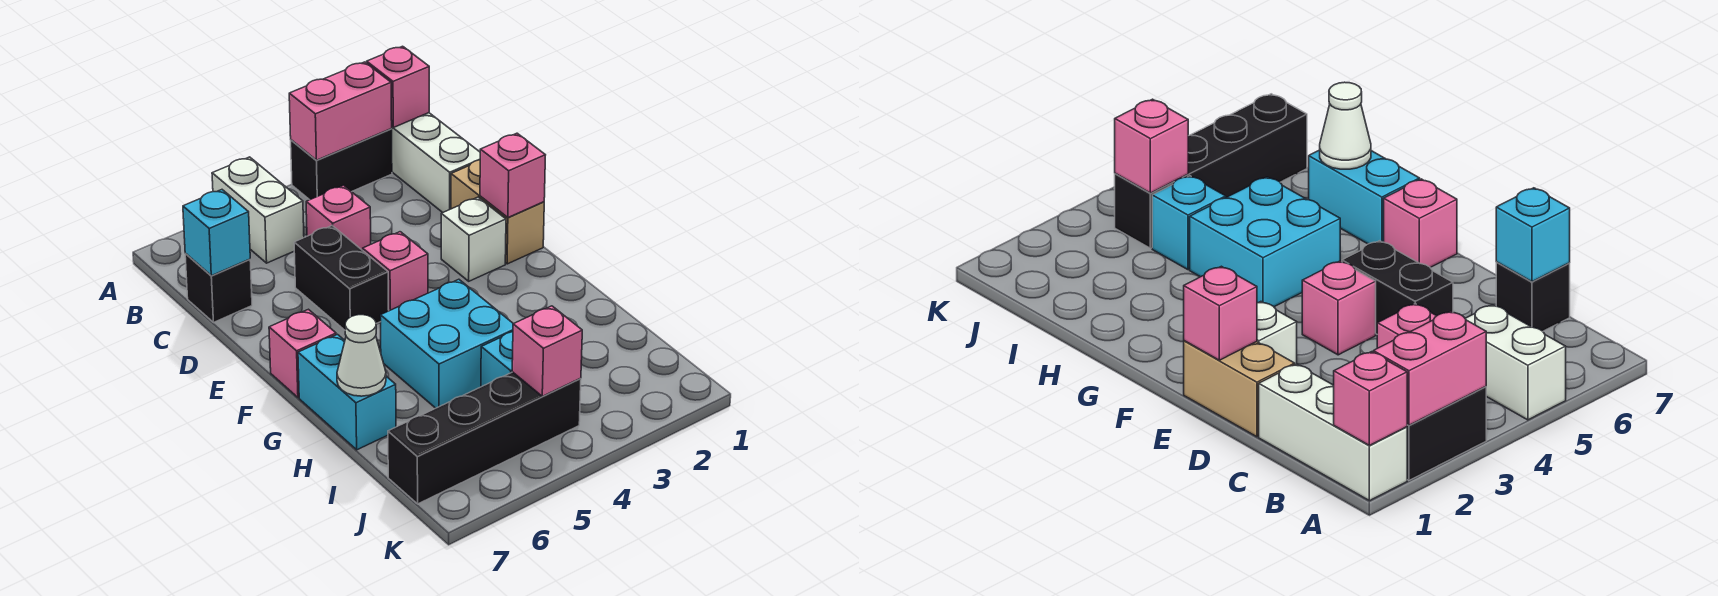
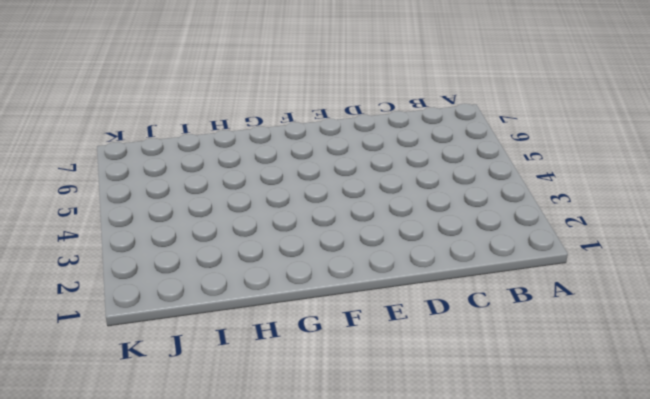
none -> white 1x3 brick [392,113,480,213]
none -> black 1x2 brick [291,129,392,200]
none -> white 1x2 brick [212,157,304,263]

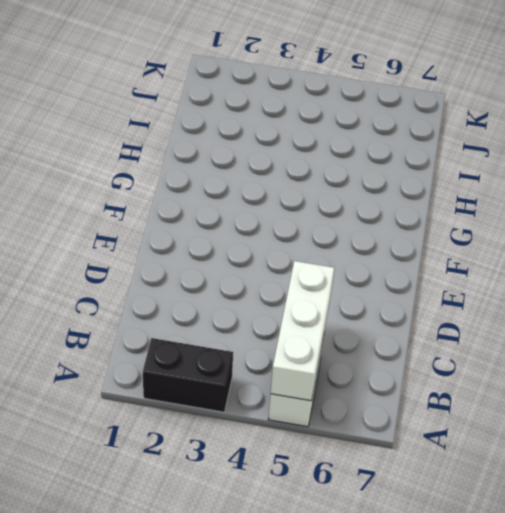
white 1x3 brick [271,261,334,401] -> white 1x3 brick moved to [392,113,480,213]
none -> pink 1x1 brick [306,185,371,250]
none -> black 1x1 brick [185,254,252,322]
none -> tan 1x2 brick [451,160,544,264]

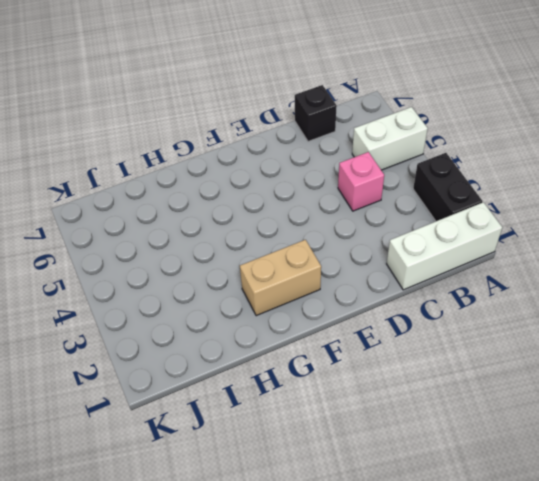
tan 1x2 brick [240,240,321,316] -> tan 1x2 brick moved to [451,160,544,264]
none -> black 1x2 brick [294,226,389,330]
none -> white 1x1 brick [441,197,506,281]
none -> pink 1x1 brick [363,232,428,311]

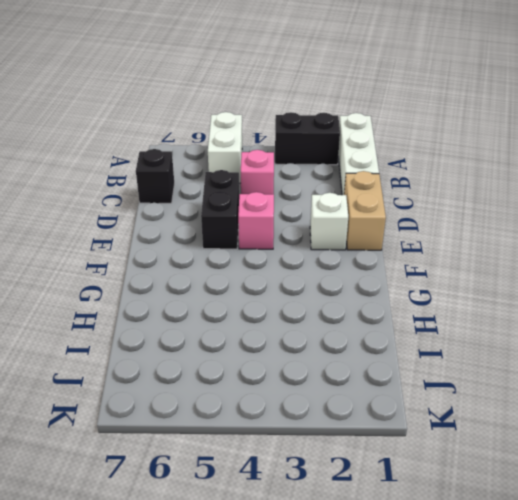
none -> pink 1x1 brick [269,309,336,398]
none -> cyan 2x2 brick [380,279,513,408]
none -> cyan 1x2 brick [298,334,396,450]

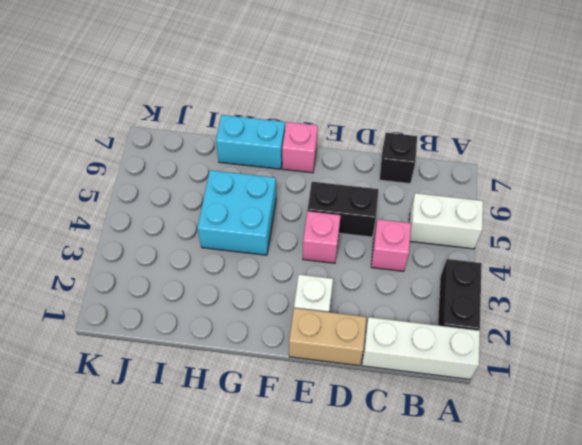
none -> cyan 1x1 brick [481,332,513,387]
none -> black 1x4 brick [388,372,581,504]
none -> pink 1x1 brick [367,46,429,128]

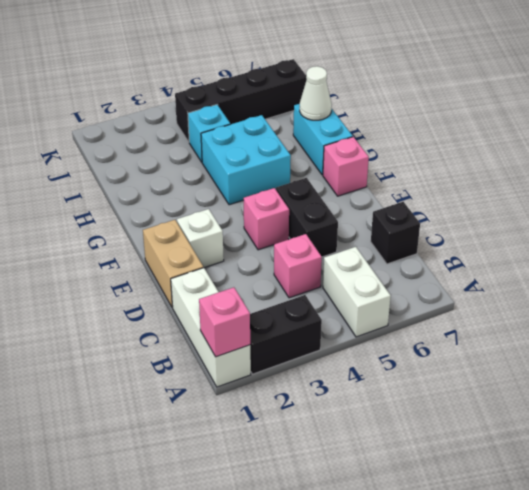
none -> pink 1x2 brick [289,62,392,160]
none -> cyan 1x1 brick [183,190,250,276]
none -> pink 1x1 brick [480,133,545,217]

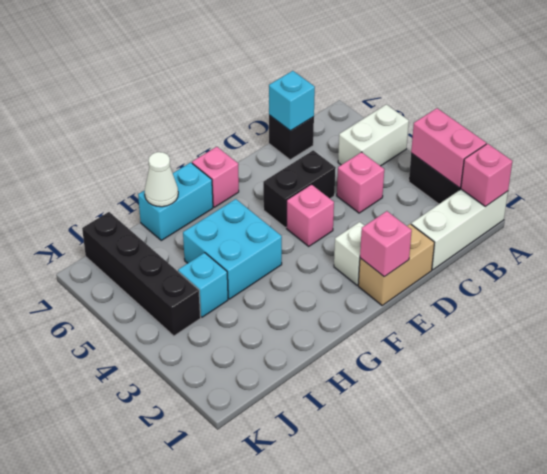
none -> pink 1x1 brick [512,306,582,396]

